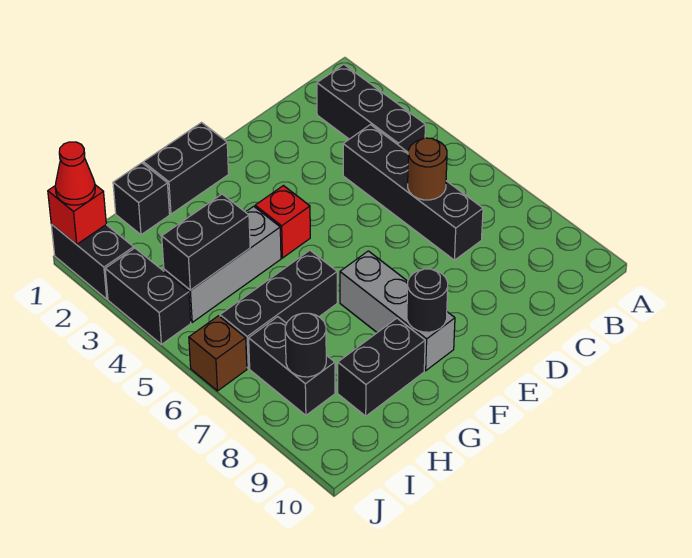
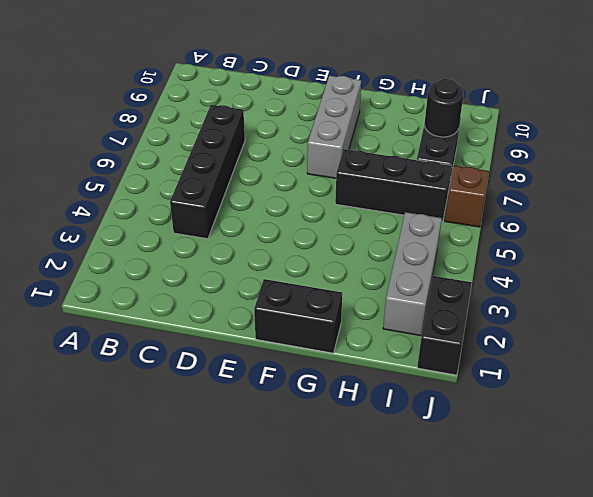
grey 1x3 brick [383,212,442,336] -> grey 1x3 brick turned to [164,206,281,322]
none -> black 1x3 brick [317,64,425,152]
none -> red 1x1 brick [255,186,310,258]
none -> black 1x2 brick [338,318,425,416]

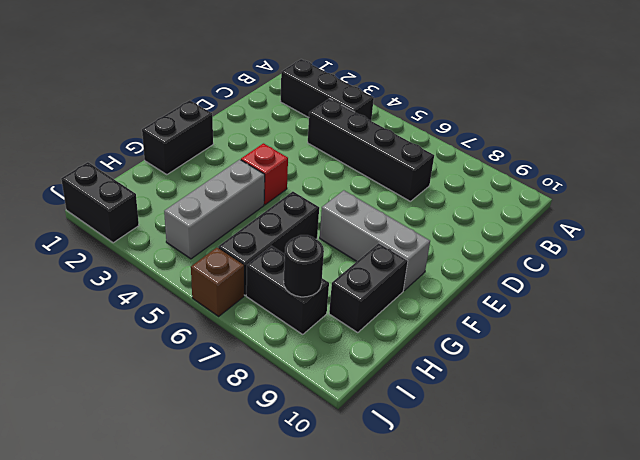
none -> black 1x1 brick [113,163,170,235]
none -> black 1x2 brick [105,248,191,344]
none -> brown 1x1 round brick [408,138,447,200]

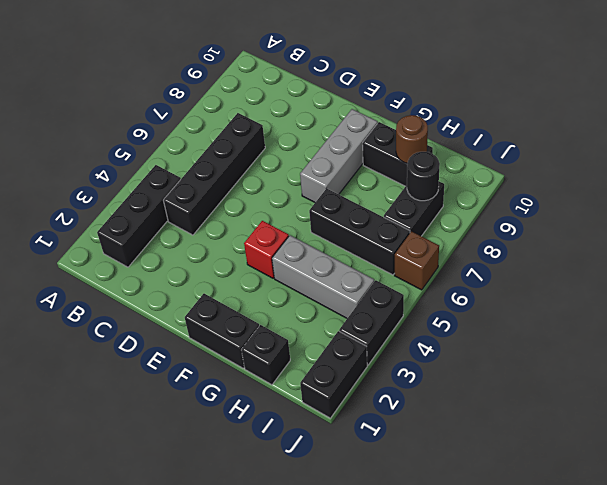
brown 1x1 round brick [396,115,428,164] -> brown 1x1 round brick moved to [408,138,447,200]
none -> black 1x1 round brick [407,269,448,332]
none -> black 1x2 brick [162,194,250,290]
none -> red 1x1 brick [48,185,106,244]

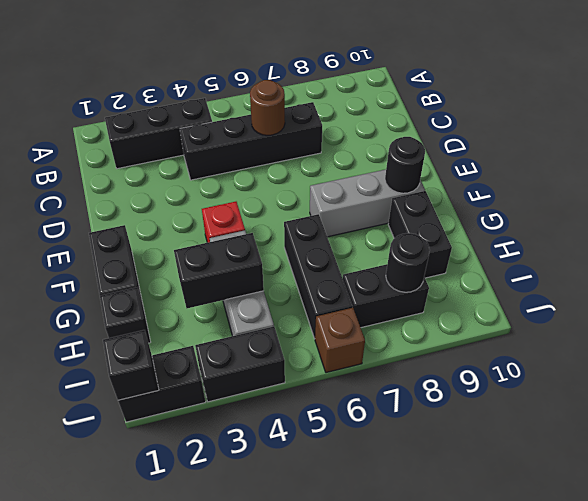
black 1x2 brick [174,233,264,308] -> black 1x2 brick turned to [162,194,250,290]
black 1x1 brick [103,330,159,400] -> red 1x1 brick [48,185,106,244]
none -> red 1x1 cone [55,142,95,205]

